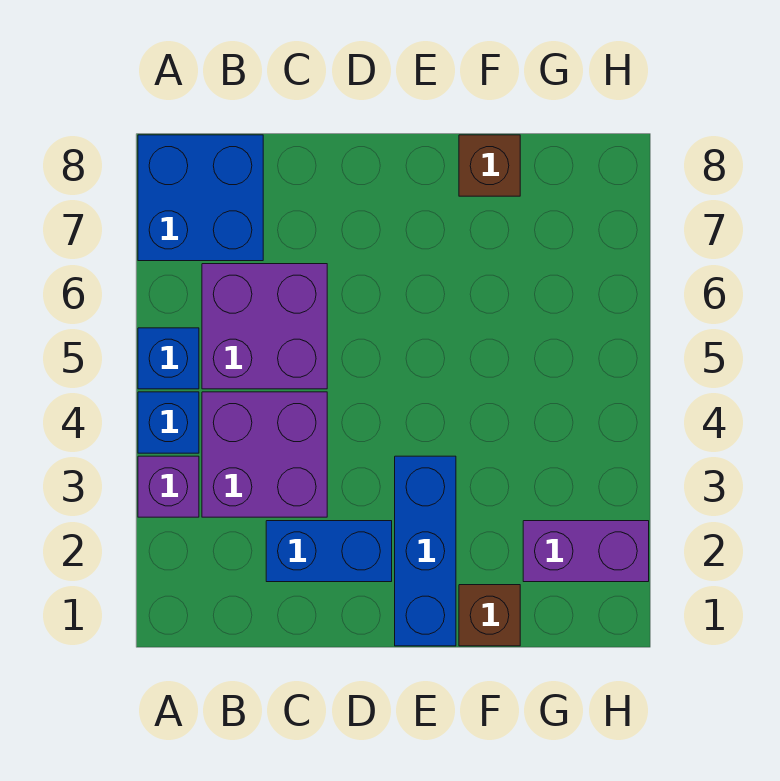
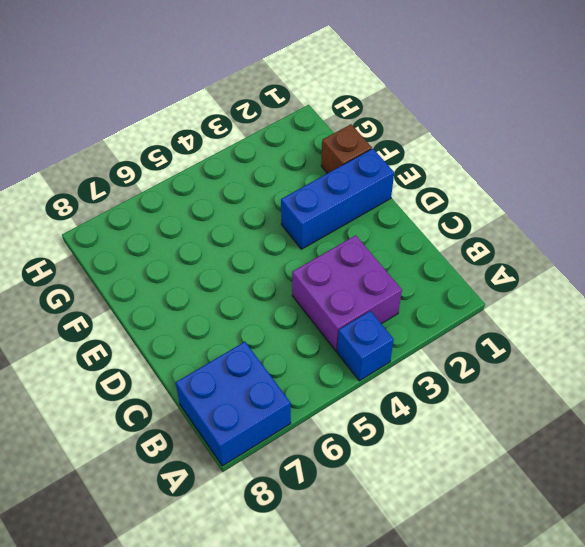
none -> purple 1x1 brick [138,456,199,517]
none -> blue 1x1 brick [138,328,199,389]

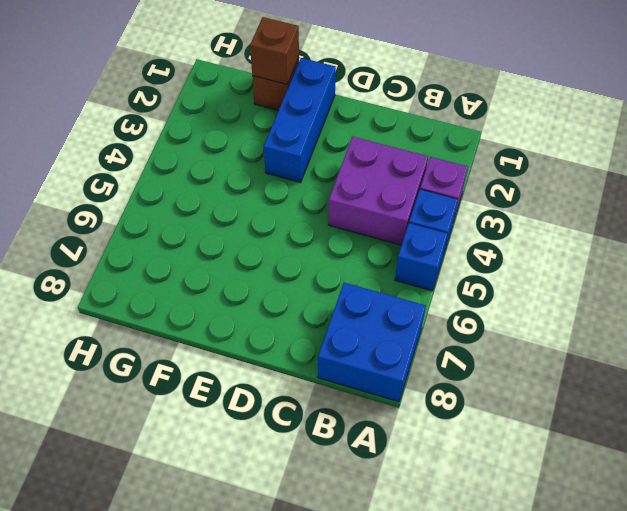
brown 1x1 brick [250,17,299,84] -> brown 1x1 brick moved to [459,135,520,196]
none -> purple 2x2 brick [202,264,327,389]
none -> blue 1x2 brick [266,521,392,582]

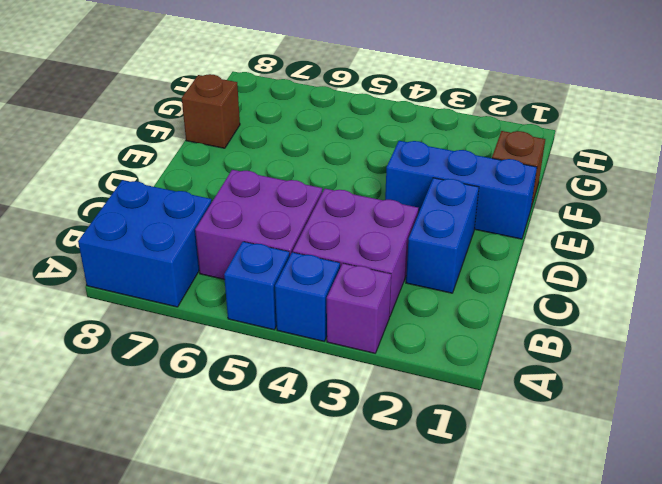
none -> purple 1x2 brick [523,521,649,582]

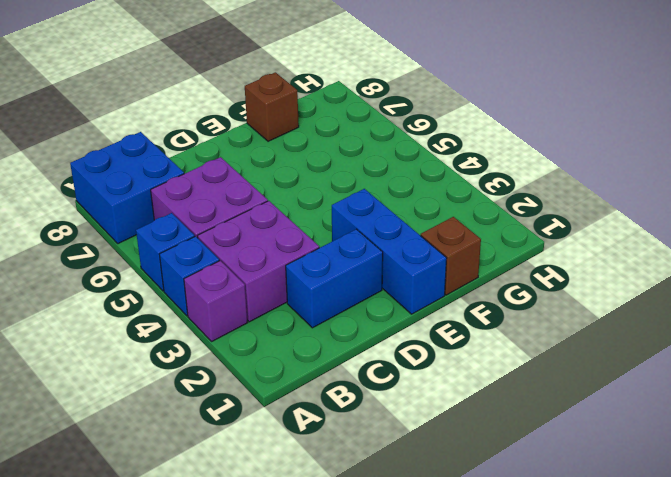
none -> purple 1x2 brick [523,521,649,582]

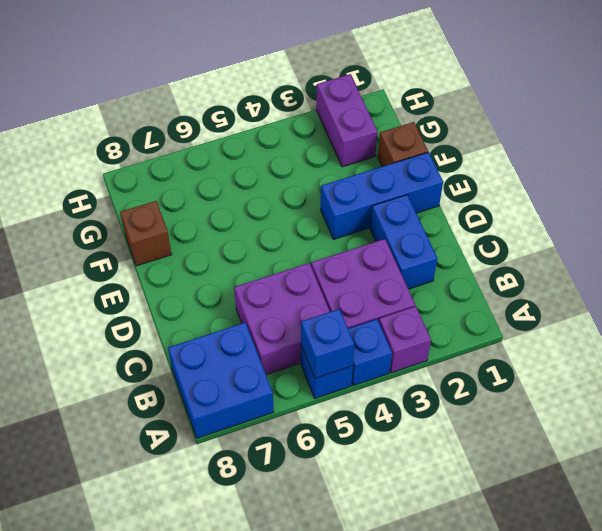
blue 1x1 brick [301,309,354,378] -> none

